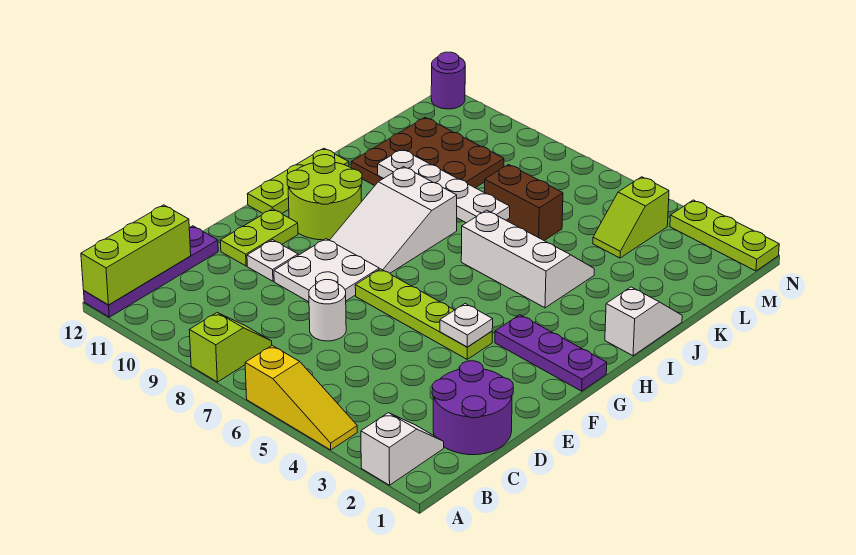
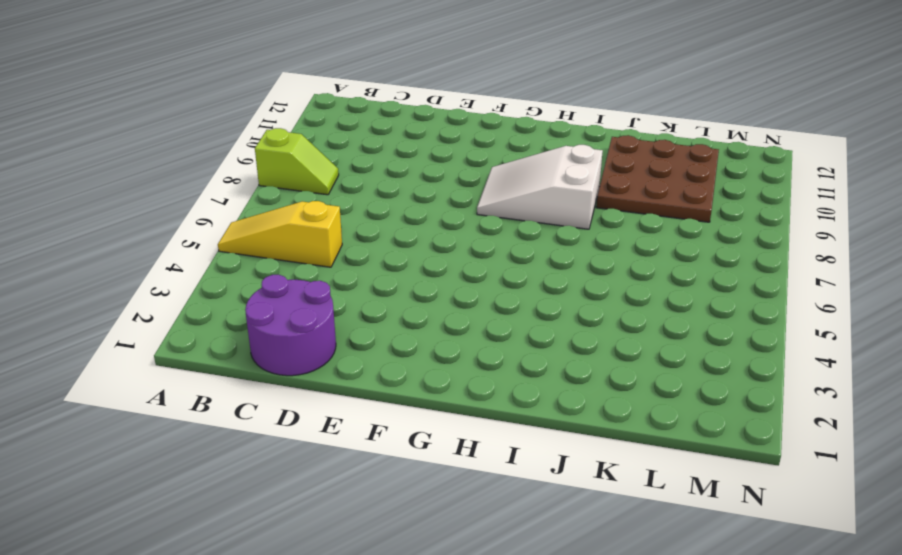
yellow 1x3 slope [218,201,342,267] -> yellow 1x3 slope turned to [245,346,357,450]
none -> white 1x2 slope [361,413,444,485]
none -> purple 1x4 plate [84,226,218,317]
none -> white 1x1 round brick [309,280,346,341]

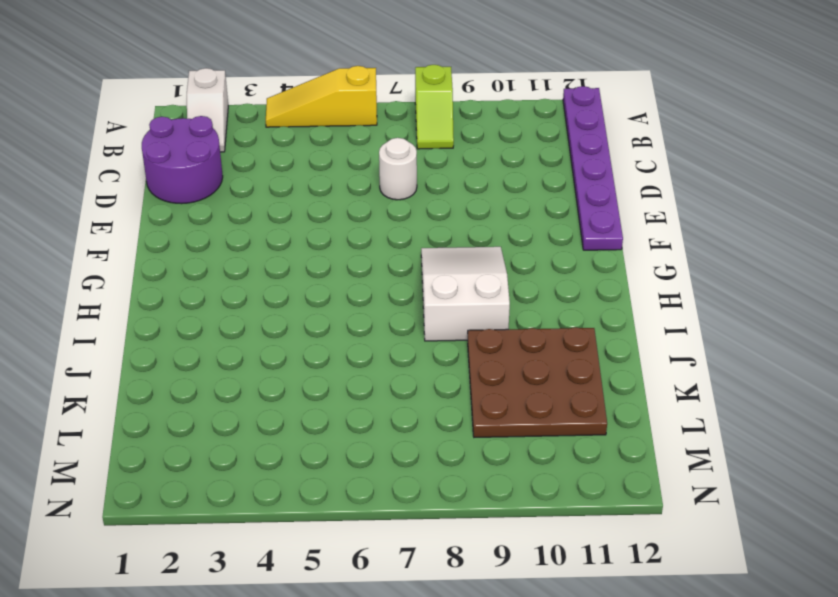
purple 1x6 plate [563,86,623,250] -> purple 1x4 plate [84,226,218,317]
none -> white 2x2 plate [274,239,379,302]
none -> white 1x1 plate [247,240,298,281]
none -> lime 1x2 plate [220,209,298,266]

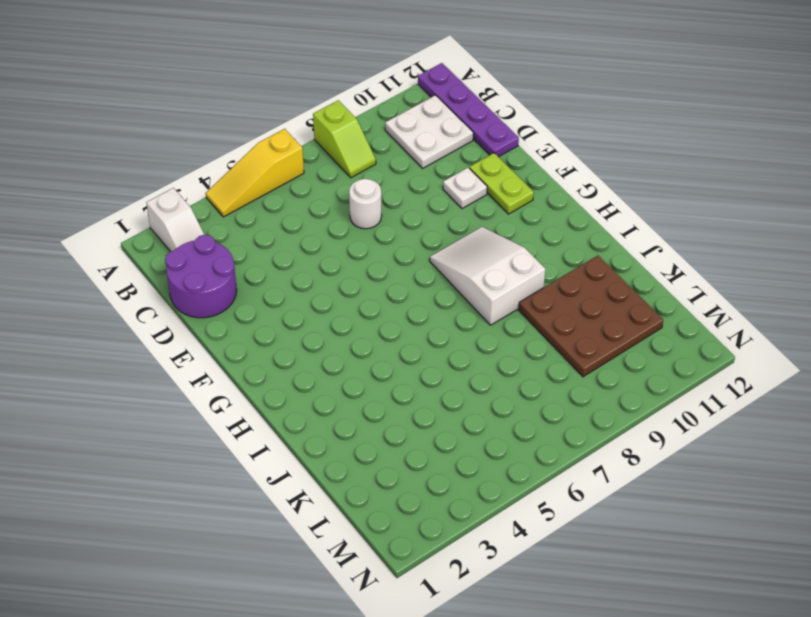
white 2x2 plate [385,95,473,168] -> white 2x2 plate moved to [274,239,379,302]
none -> lime 1x4 plate [355,269,492,359]
none -> purple 1x3 plate [495,315,607,391]
none -> lime 2x2 round brick [287,155,362,240]

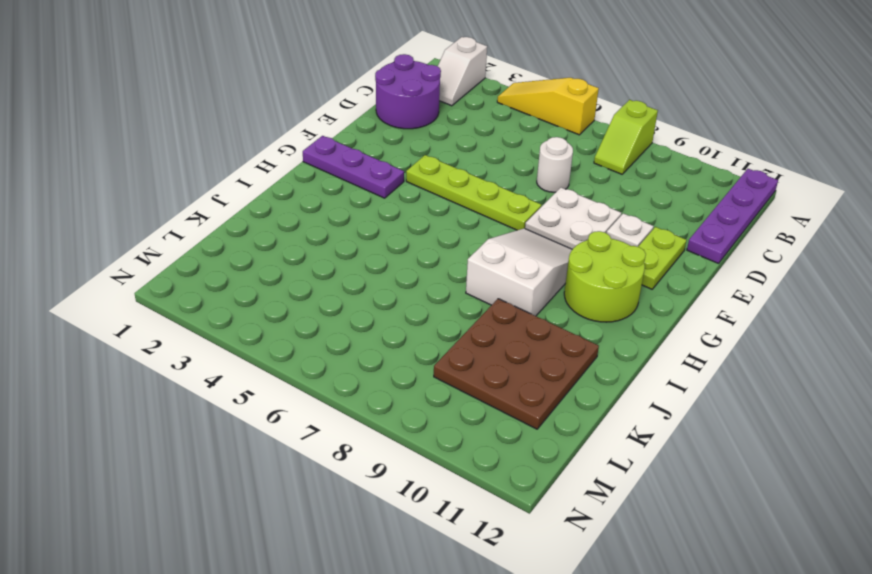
none -> lime 1x3 plate [247,148,349,213]
none -> white 1x2 slope [605,287,682,356]
none -> white 2x3 slope [461,210,594,308]

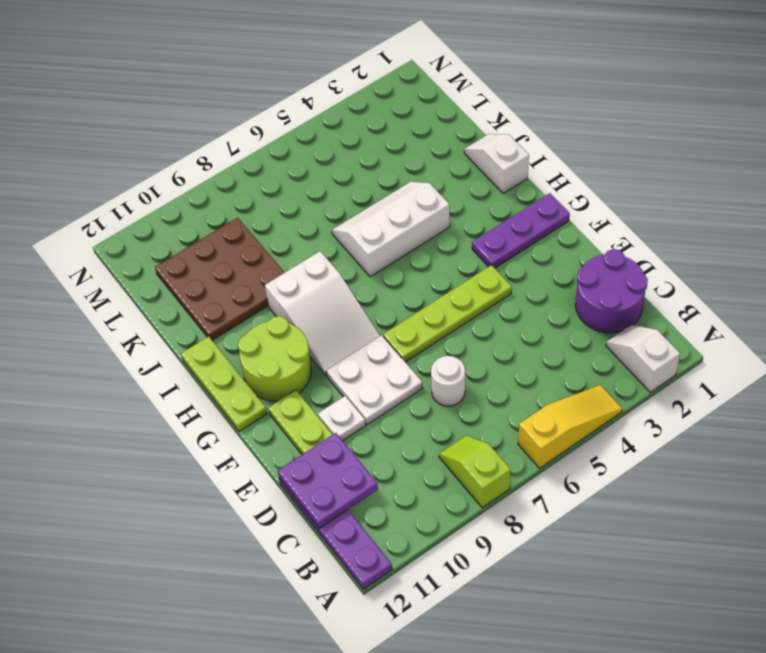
purple 2x2 plate [278,433,378,529] -> lime 1x3 brick [81,205,191,305]
none -> brown 1x2 brick [485,165,563,240]
none -> lime 1x2 slope [593,177,669,258]
none -> lime 1x3 plate [670,200,779,271]

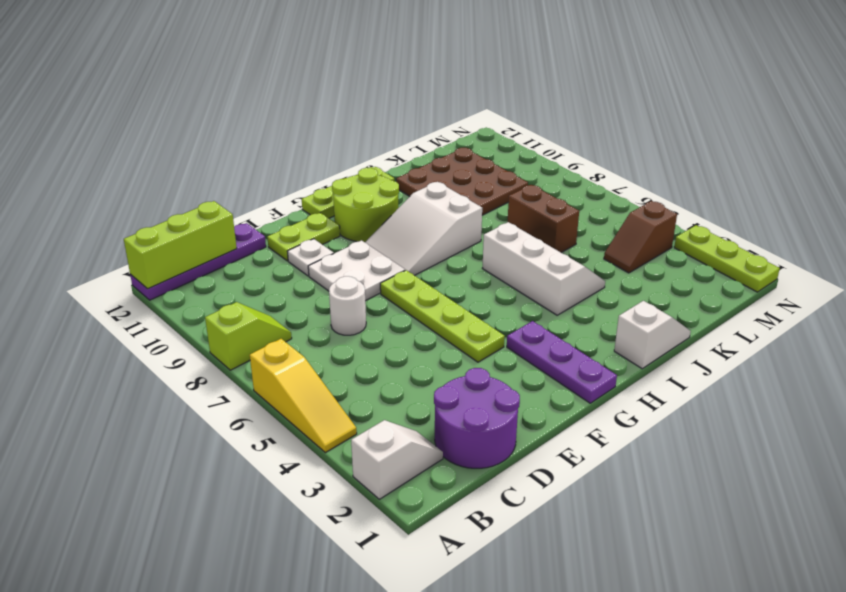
brown 1x2 slope [604,201,677,273] -> lime 1x2 slope [593,177,669,258]
none -> purple 1x1 round brick [431,52,465,109]
none -> white 1x1 plate [440,304,493,347]
none -> white 1x4 plate [378,149,510,223]

